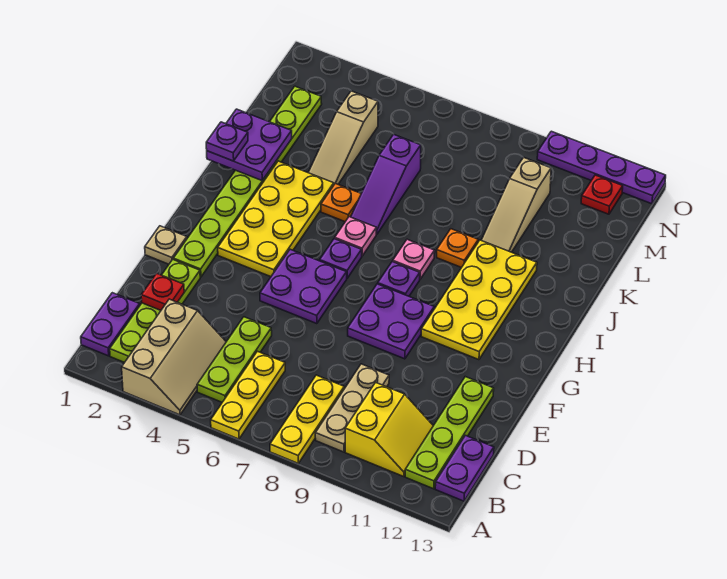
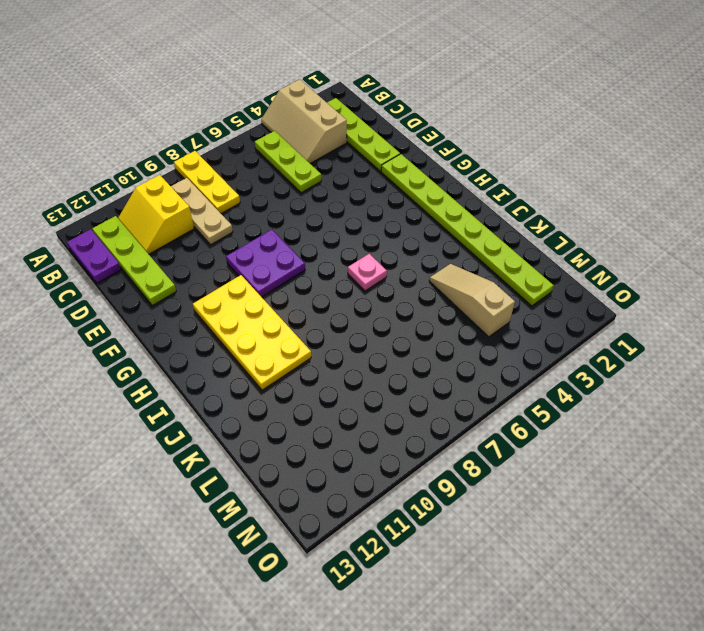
none -> yellow 1x3 plate [211,351,285,439]
none -> purple 1x2 plate [81,293,140,356]
none -> tan 1x1 plate [145,226,187,264]
none -> purple 2x2 plate [260,249,347,324]

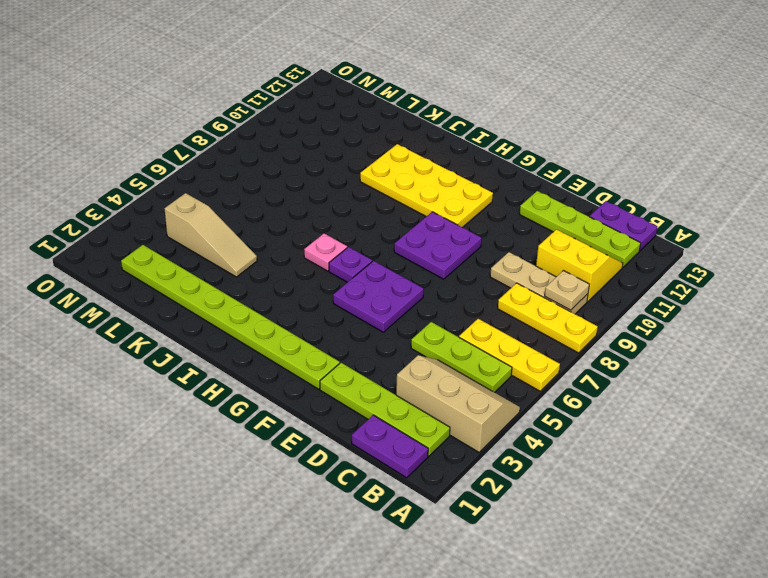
tan 1x1 plate [545,271,589,310] -> tan 1x1 plate moved to [145,226,187,264]
none -> yellow 2x4 plate [218,161,334,277]
none -> purple 1x1 plate [378,261,420,296]
none -> pink 1x1 plate [393,239,435,279]
none -> orange 1x1 plate [321,183,361,222]

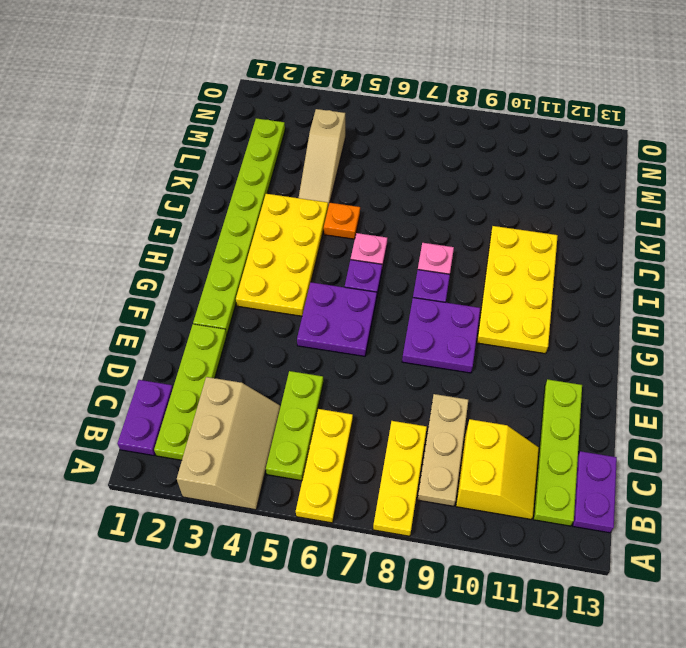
none -> tan 1x1 plate [145,226,187,264]
none -> purple 1x3 slope [351,134,421,234]
none -> orange 1x1 plate [437,229,478,268]
none -> tan 1x3 slope [481,157,551,252]

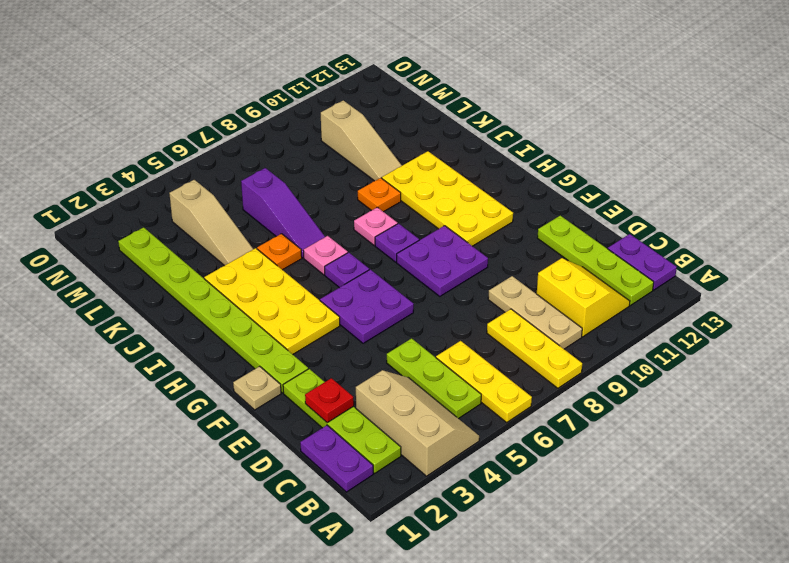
none -> red 1x1 plate [581,175,623,214]
none -> purple 1x4 plate [537,131,666,204]
none -> purple 2x2 plate [207,109,292,180]
none -> purple 1x1 plate [206,122,248,161]

